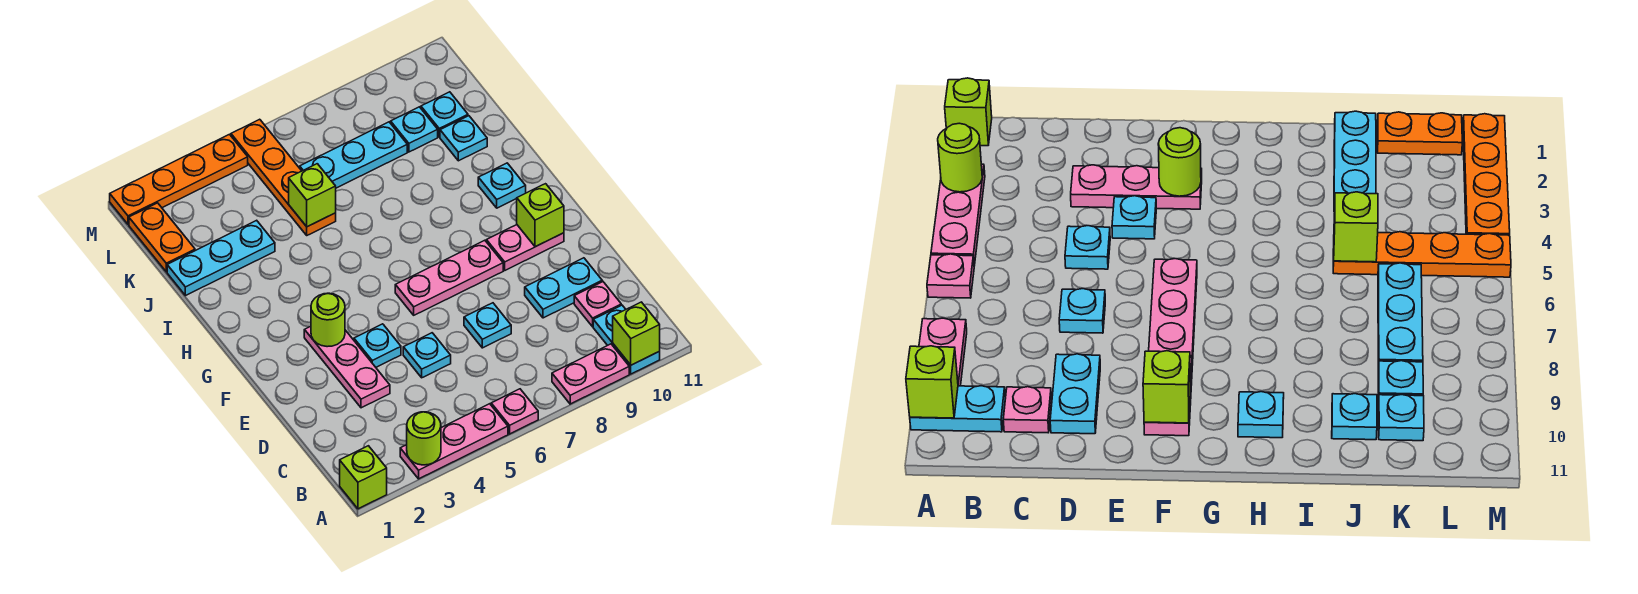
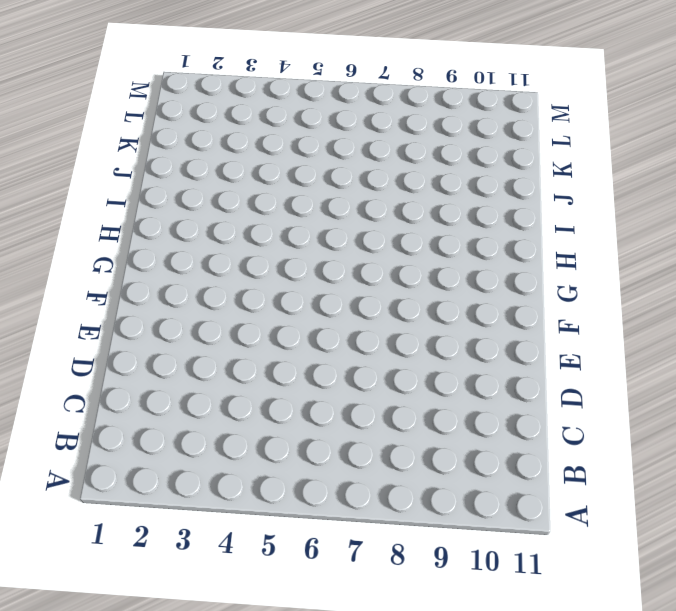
none -> lime 1x1 brick [340,446,387,509]
none -> pink 1x3 plate [400,404,508,479]
none -> pink 1x1 plate [491,389,538,434]

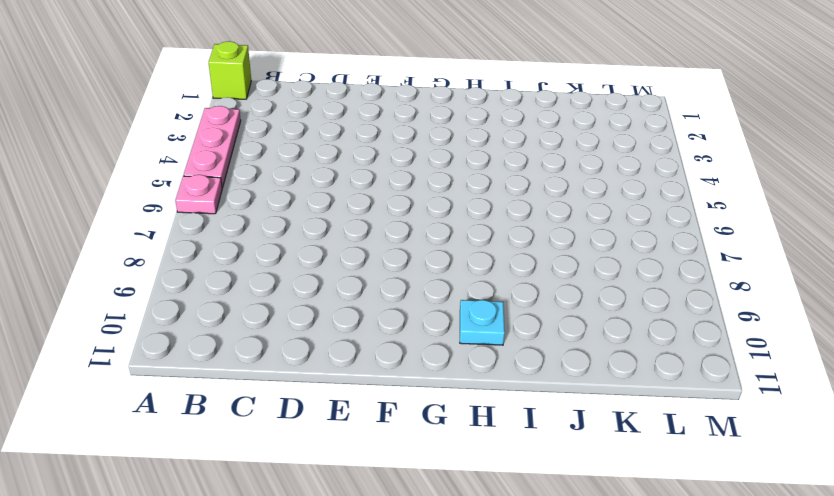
none -> pink 1x2 plate [552,344,629,404]
none -> cyan 1x2 plate [593,305,660,374]
none -> pink 1x1 plate [574,282,621,327]

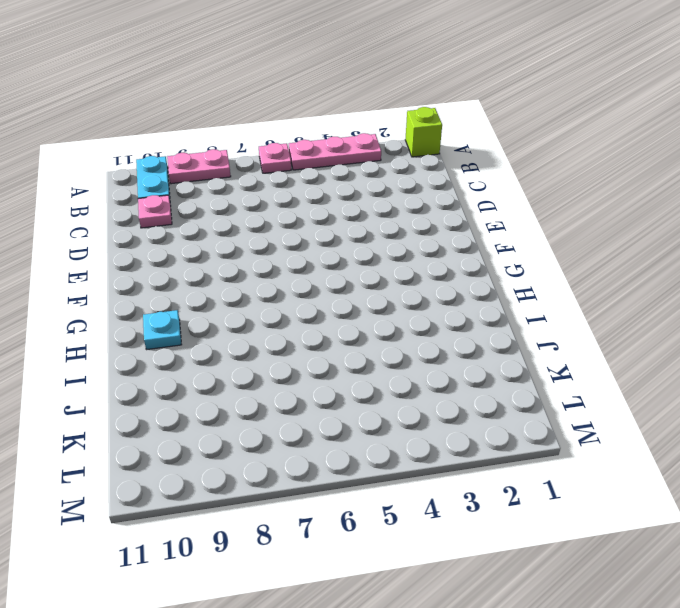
none -> pink 1x3 plate [304,326,390,408]
none -> cyan 1x1 plate [403,333,451,378]
none -> cyan 1x1 plate [464,303,511,348]

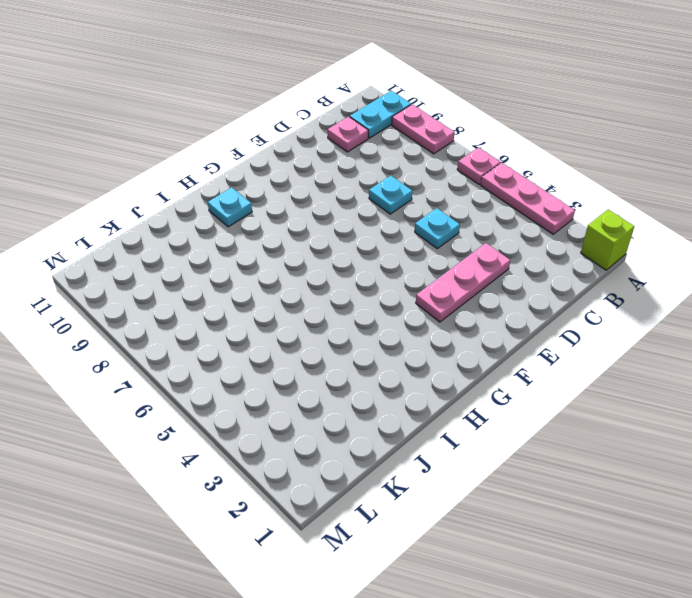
none -> cyan 1x2 plate [525,258,602,318]
none -> cyan 1x1 plate [354,324,401,367]
none -> pink 1x3 plate [395,240,503,315]

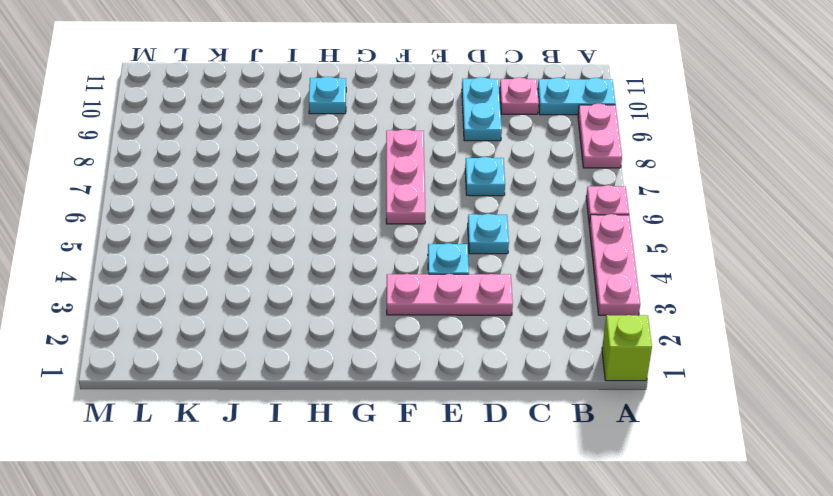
none -> pink 1x2 plate [486,225,564,270]
none -> cyan 1x3 plate [167,220,275,296]
none -> orange 1x4 plate [231,119,336,235]

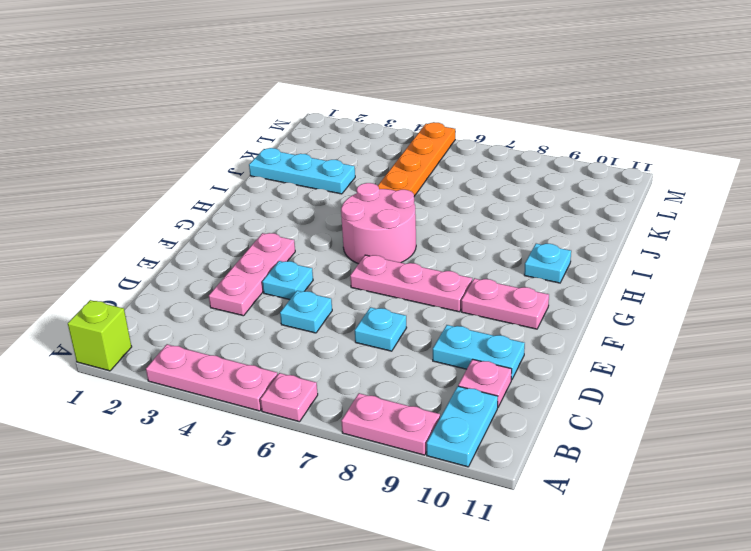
pink 2x2 round brick [341,183,416,264] -> none
none -> cyan 1x1 plate [440,116,487,161]
none -> orange 1x2 plate [129,203,195,272]
none -> cyan 1x3 plate [300,122,407,188]

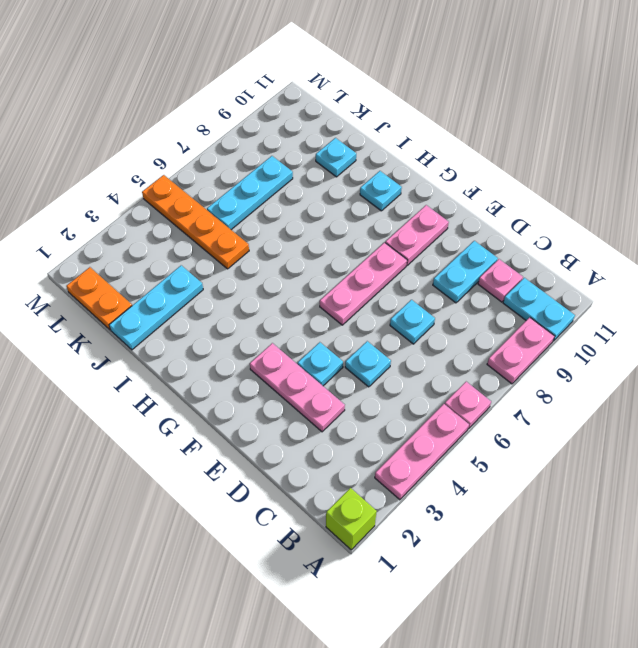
none -> cyan 1x1 plate [391,107,438,152]
none -> cyan 1x1 plate [421,92,468,137]
none -> orange 1x4 plate [110,134,248,224]

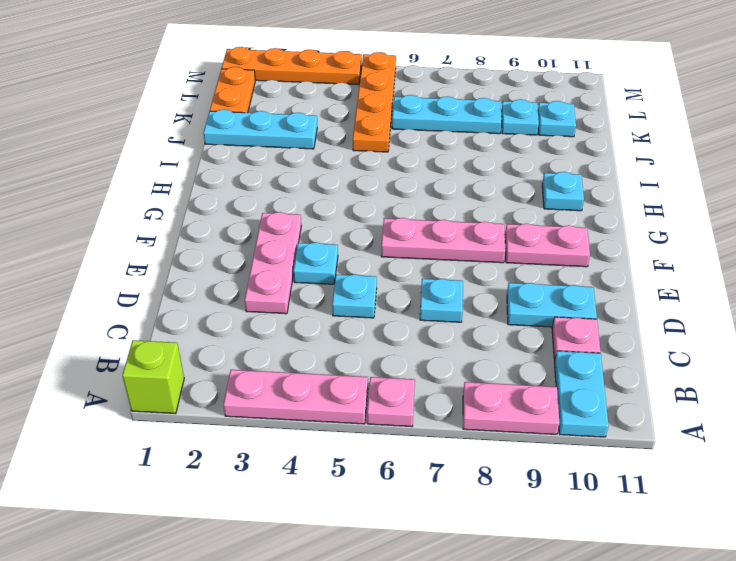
none -> cyan 1x1 plate [440,116,487,161]
none -> lime 1x1 round brick [407,412,441,465]
none -> lime 1x1 brick [613,302,660,365]

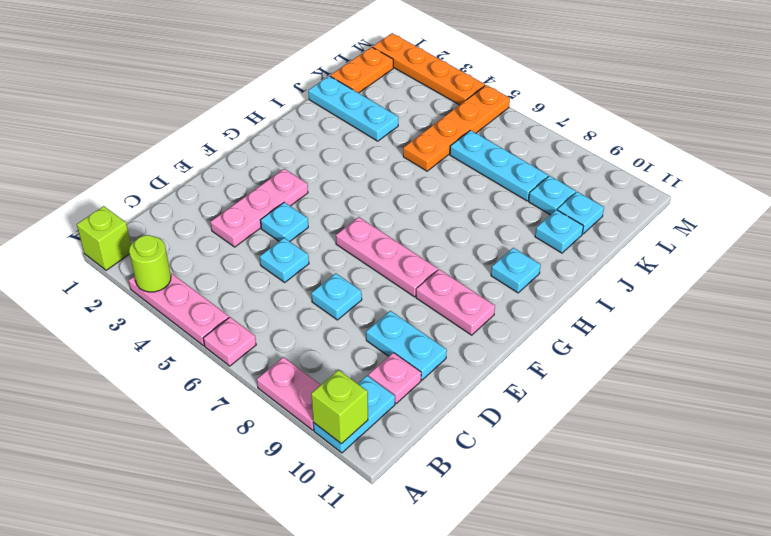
none -> lime 1x1 round brick [311,293,345,347]
none -> lime 1x1 brick [517,184,564,247]
none -> lime 1x1 brick [289,164,336,227]

